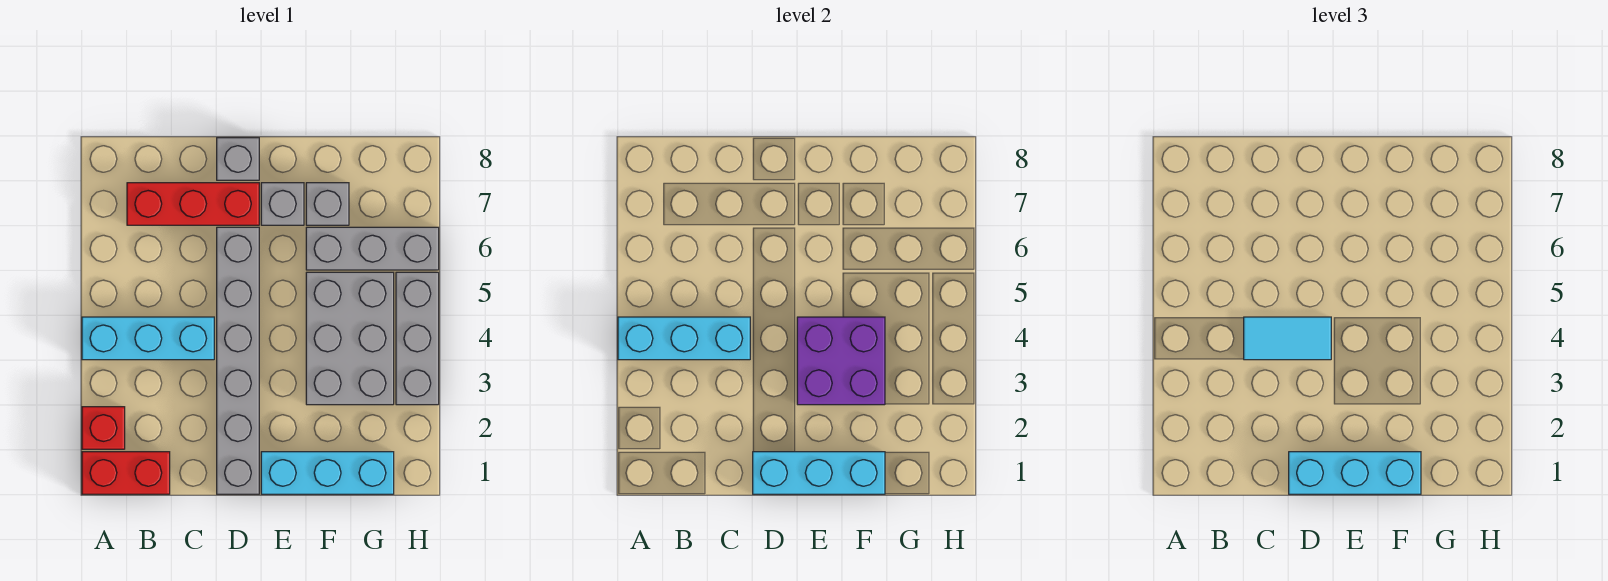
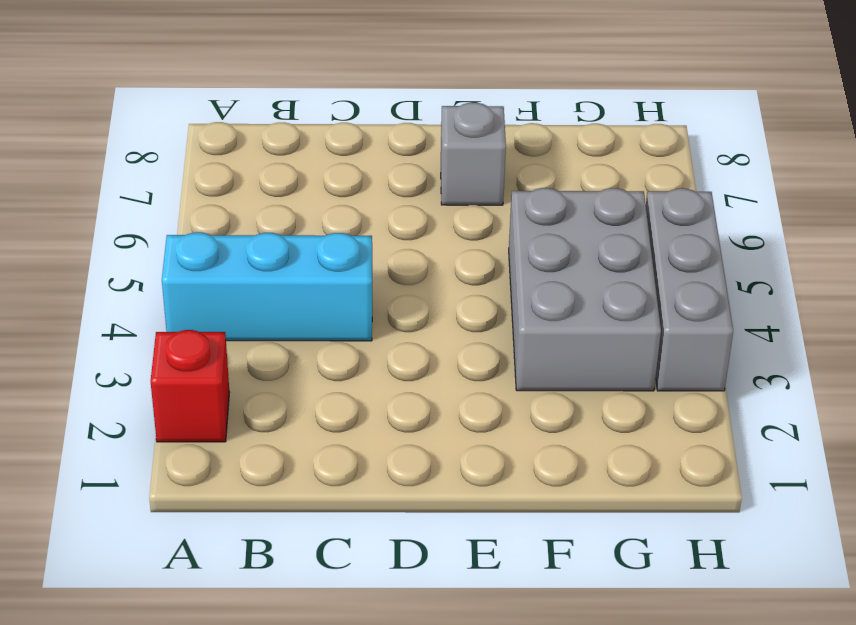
none -> red 1x2 brick [82,452,170,494]
none -> red 1x3 brick [127,183,259,225]
none -> grey 1x6 brick [217,227,259,494]

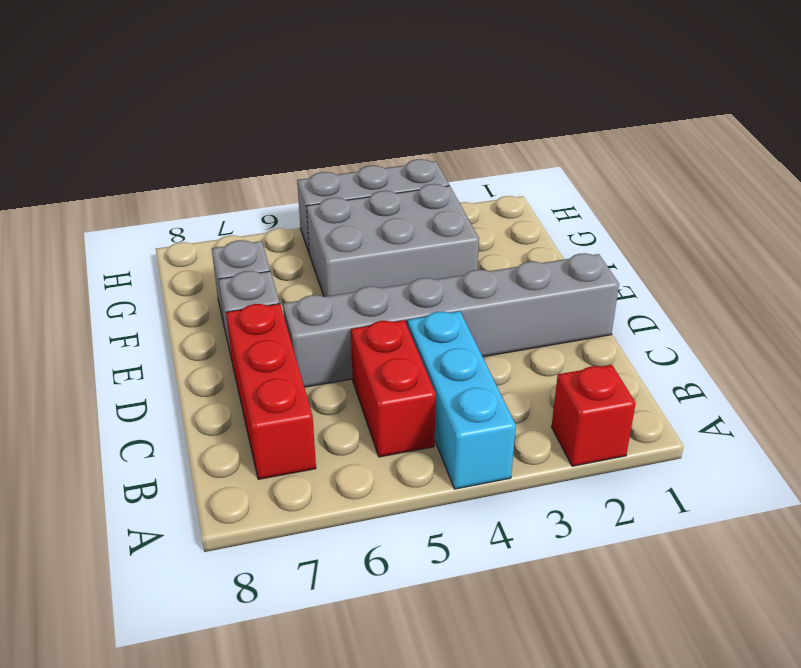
red 1x2 brick [351,320,436,457] -> red 1x2 brick moved to [82,452,170,494]
none -> grey 1x1 brick [217,138,259,180]
none -> cyan 1x3 brick [261,452,394,494]
none -> grey 1x3 brick [306,227,439,270]

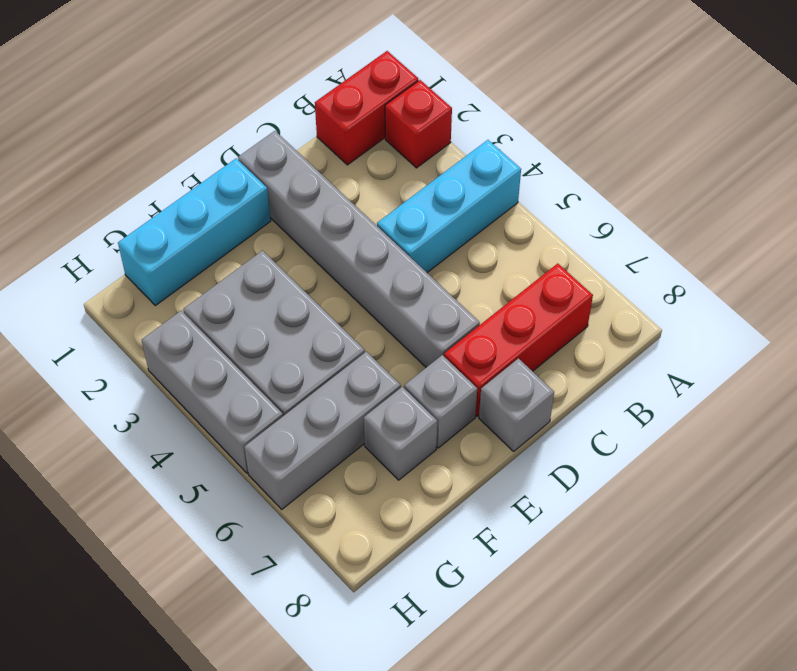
none -> cyan 1x3 brick [618,317,750,360]
none -> cyan 1x3 brick [753,452,885,494]
none -> purple 2x2 brick [797,317,885,405]

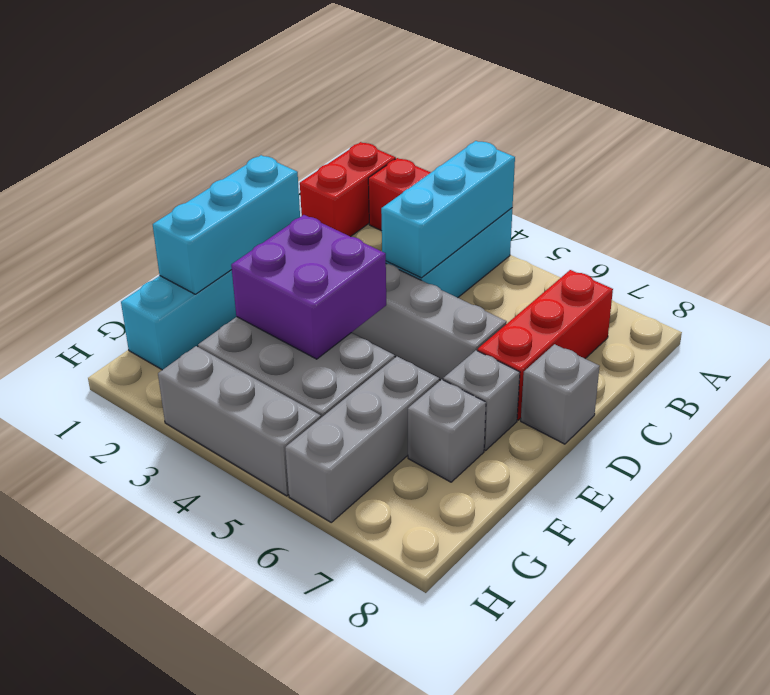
none -> cyan 1x2 tile [1244,317,1331,360]
none -> cyan 1x3 brick [1289,452,1421,494]

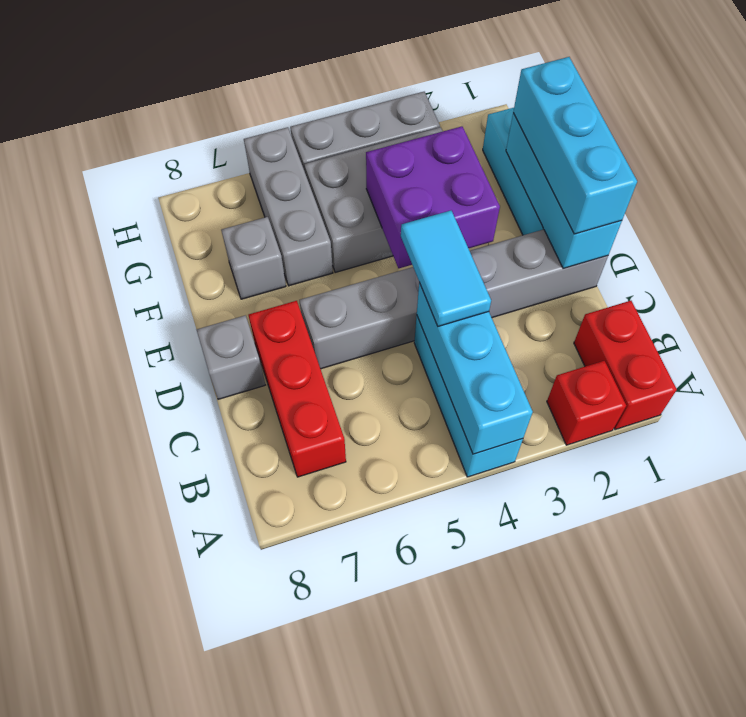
none -> grey 1x1 brick [261,183,304,225]

